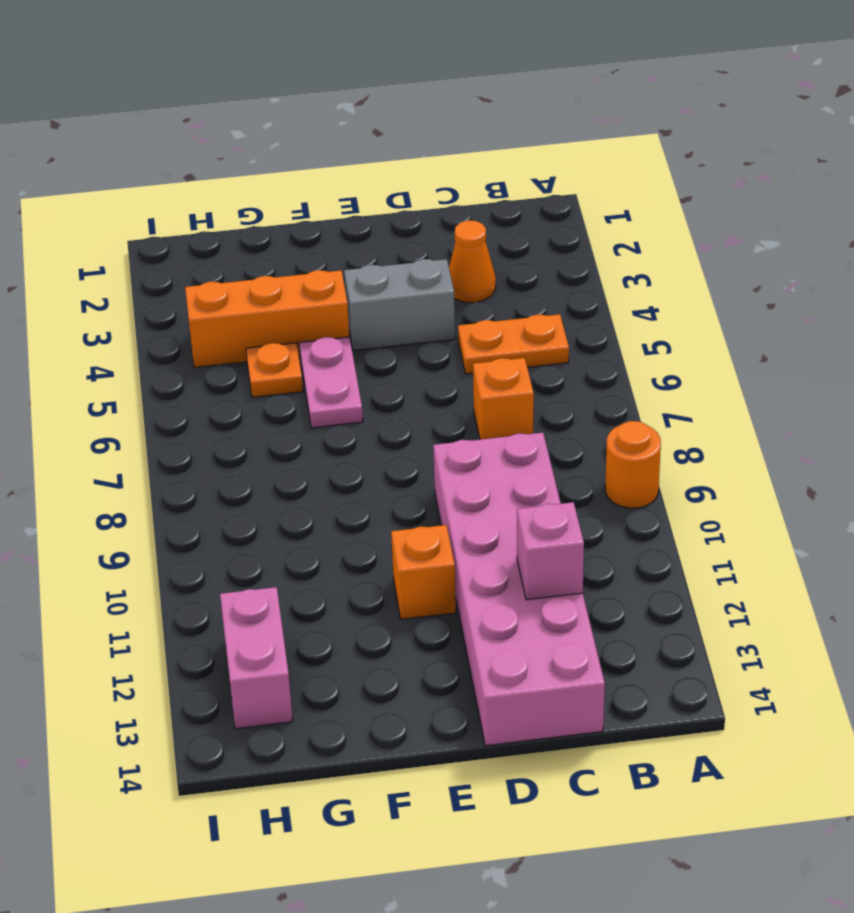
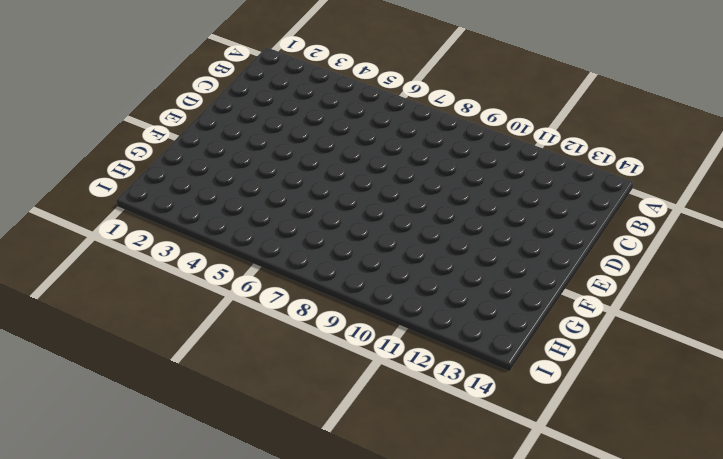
none -> orange 1x1 round brick [605,421,661,508]
none -> orange 1x2 plate [458,314,569,374]
none -> orange 1x1 cone [449,220,496,303]

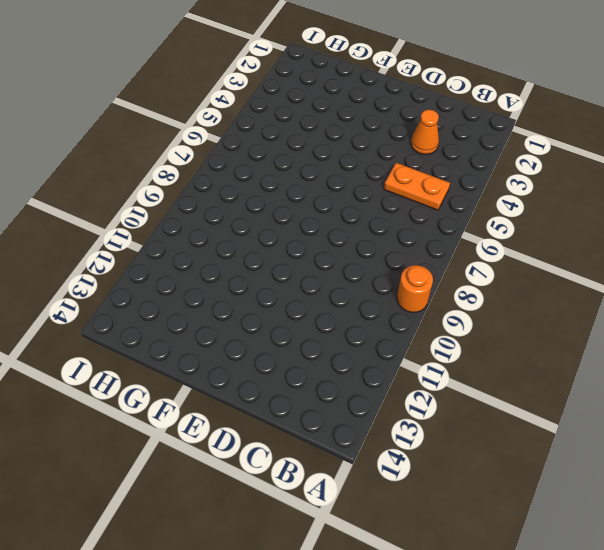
none -> orange 1x1 brick [473,358,534,439]
none -> pink 2x6 brick [433,433,605,746]
none -> grey 1x2 brick [344,259,455,350]

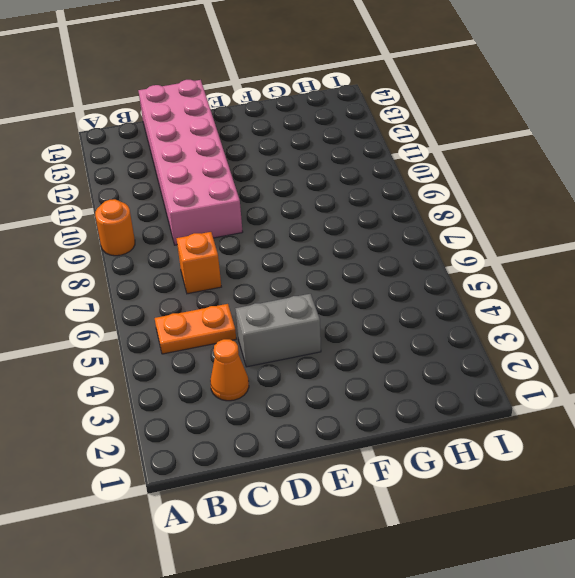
none -> orange 1x1 brick [391,525,456,619]
none -> orange 1x3 brick [185,270,349,368]
none -> pink 1x2 plate [299,337,363,428]

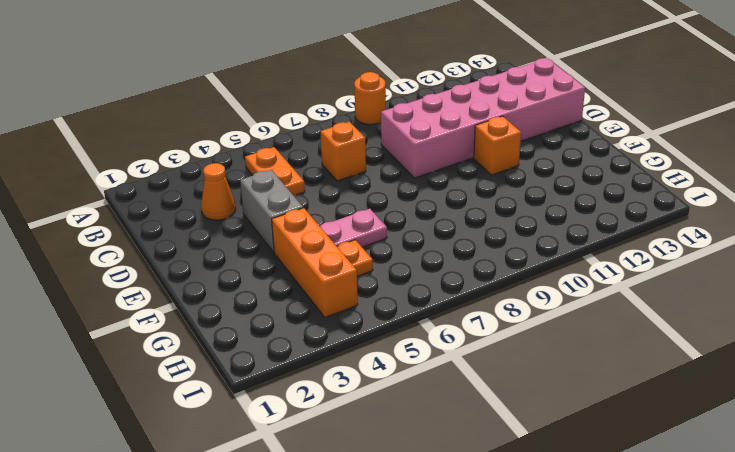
none -> pink 1x2 brick [220,587,293,729]
none -> pink 1x1 brick [517,502,584,600]

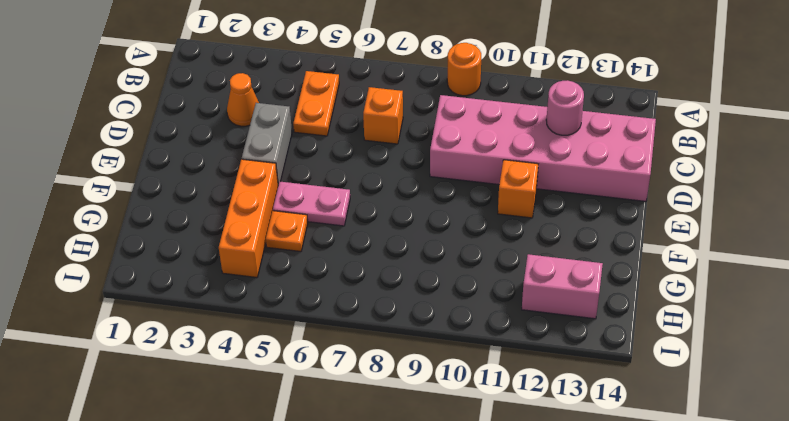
pink 1x1 round brick [546,80,584,135] -> pink 1x1 brick [517,502,584,600]

